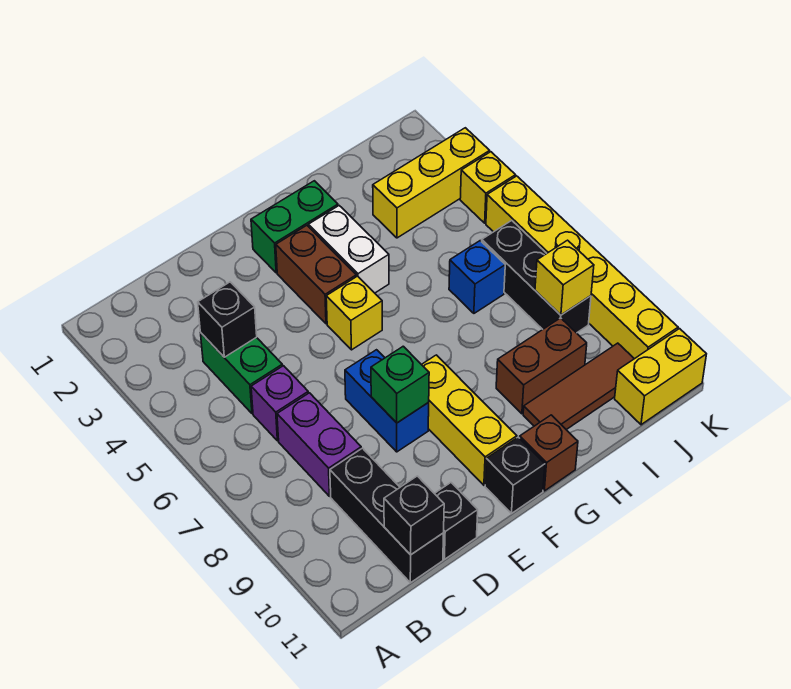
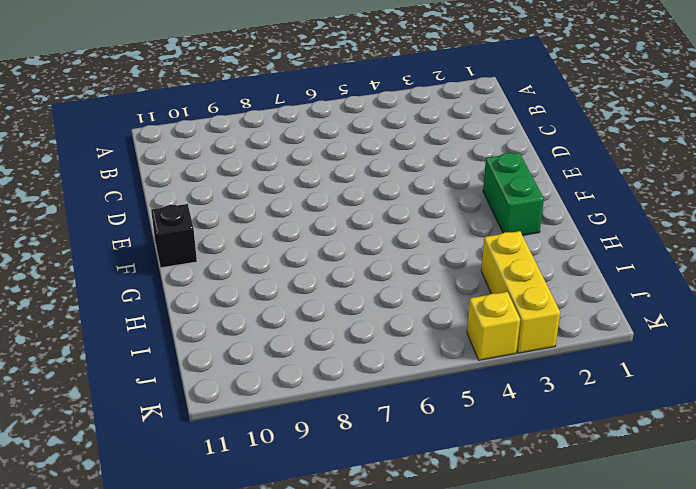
none -> green 1x2 brick [201,333,282,414]
none -> purple 1x1 brick [251,366,308,441]
none -> purple 1x2 brick [277,393,361,496]

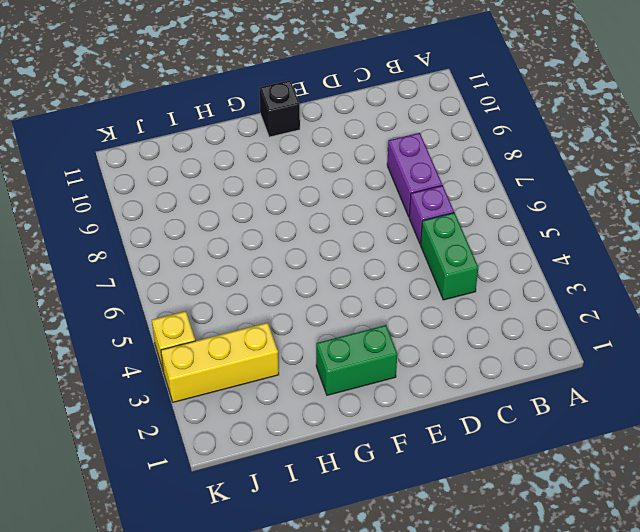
none -> black 1x3 brick [330,448,444,583]
none -> black 1x1 brick [434,483,478,559]
none -> blue 1x2 brick [345,350,429,452]

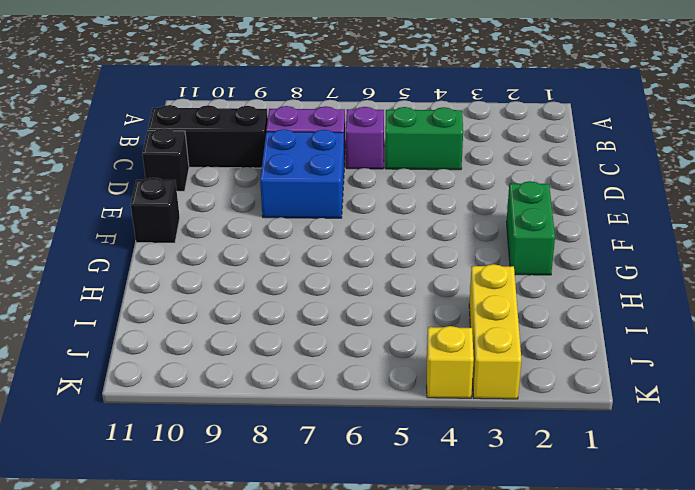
blue 2x2 brick [260,129,344,218] -> blue 1x2 brick [345,350,429,452]
none -> brown 1x2 brick [276,225,356,324]
none -> yellow 1x1 brick [326,276,382,350]
none -> yellow 1x3 brick [421,355,517,485]

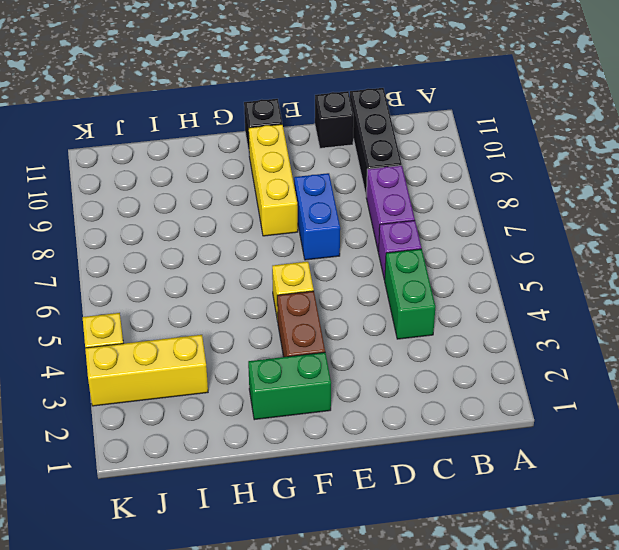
none -> white 1x2 brick [309,206,389,293]
none -> brown 1x1 brick [520,415,578,491]
none -> brown 1x2 brick [496,318,587,414]

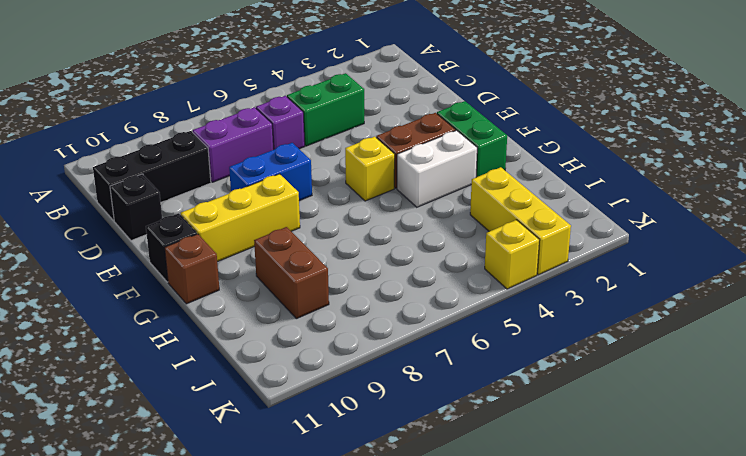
none -> brown 1x3 tile [523,343,634,430]
none -> blue 1x1 brick [449,241,505,313]
none -> black 1x3 brick [482,221,591,333]

